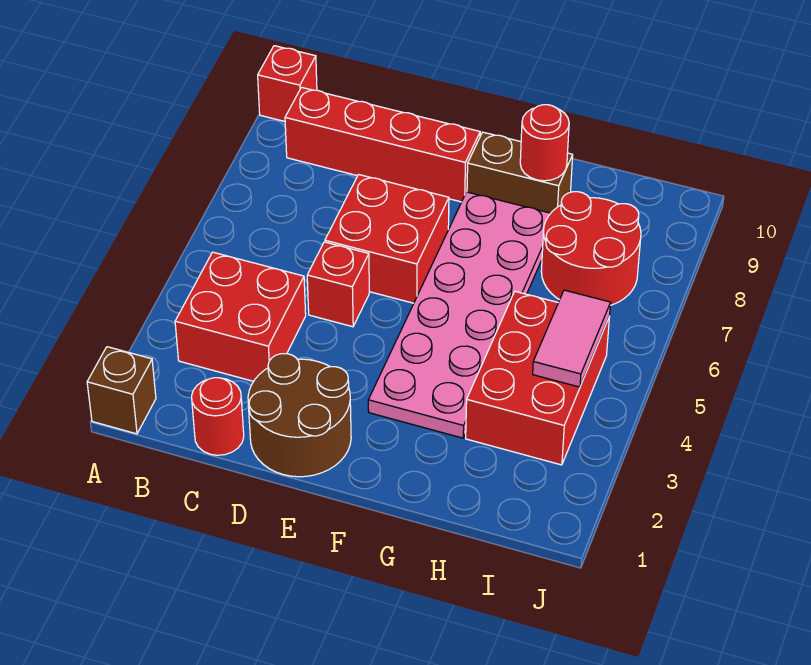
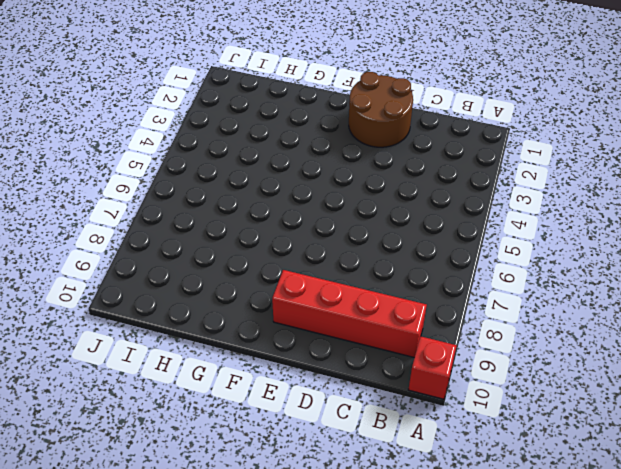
none -> brown 1x1 brick [87,347,156,434]
none -> red 2x2 brick [175,252,306,381]
none -> red 1x1 round brick [192,378,244,455]

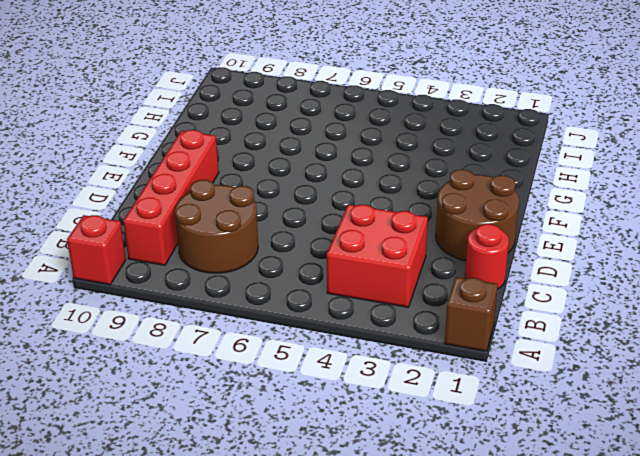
brown 2x2 round brick [175,180,258,273] -> none
none -> red 1x1 brick [307,242,369,327]
none -> red 2x2 brick [325,175,449,303]
none -> pink 2x6 plate [368,192,551,438]

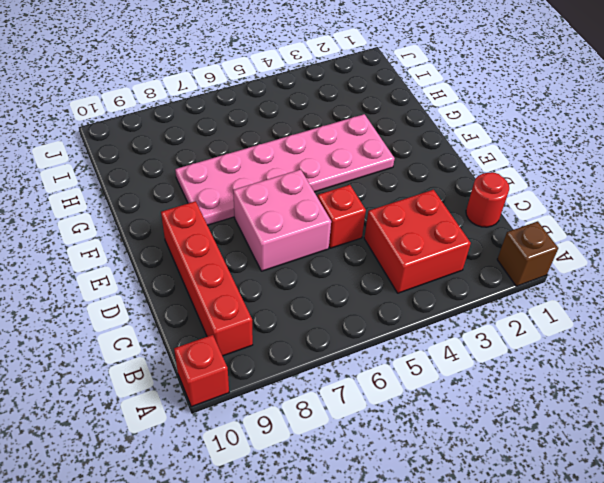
pink 2x2 brick [233,169,331,271] -> red 2x2 brick [325,175,449,303]
none -> brown 2x2 round brick [248,354,351,477]
none -> brown 1x2 brick [467,132,573,213]
none -> red 2x3 brick [466,291,610,465]

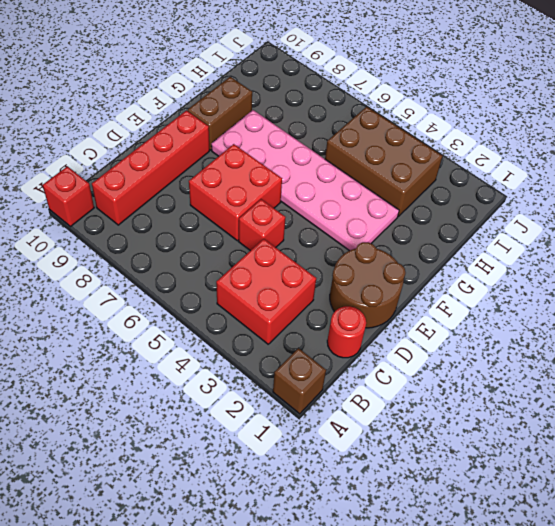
brown 2x3 brick [325,107,443,216] -> red 2x3 brick [466,291,610,465]
none -> red 2x2 round brick [541,192,641,305]
none -> red 1x1 round brick [520,105,569,181]
none -> pink 1x2 tile [533,290,611,387]

